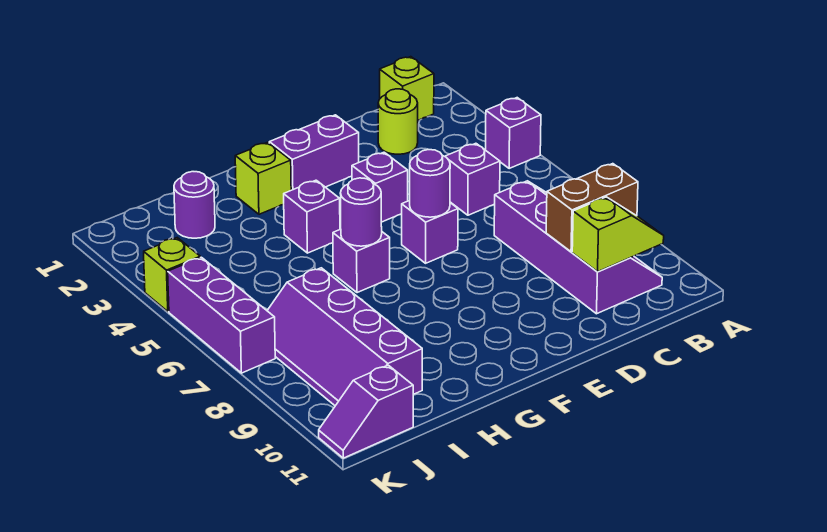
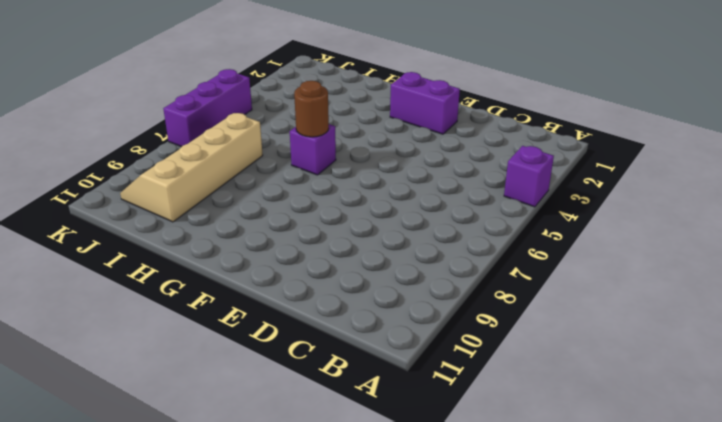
brown 1x1 round brick [294,81,329,137] -> purple 1x1 round brick [340,178,382,246]
tan 2x4 slope [120,113,263,222] -> purple 2x4 slope [267,268,422,406]
none -> lime 1x1 brick [380,57,434,120]
none -> purple 2x4 slope [494,181,662,314]
none -> lime 1x1 round brick [378,89,418,154]

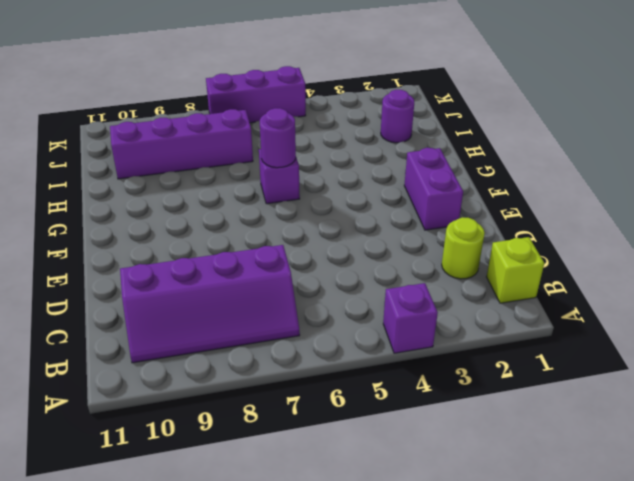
none -> purple 1x1 brick [445,143,500,215]
none -> purple 1x1 brick [352,152,408,222]
none -> purple 1x1 brick [402,200,458,263]

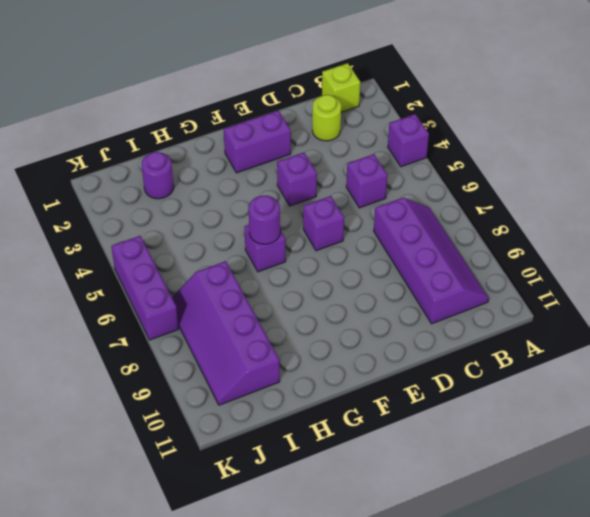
none -> lime 1x1 brick [235,142,291,214]
none -> purple 1x1 brick [283,180,340,253]
none -> purple 1x2 slope [319,365,413,458]

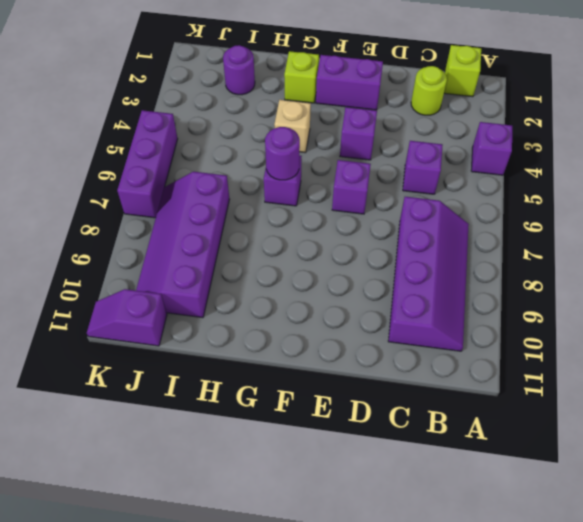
tan 1x1 brick [274,100,311,153] -> purple 1x1 brick [283,180,340,253]
none -> lime 1x1 brick [144,238,200,312]
none -> brown 1x2 brick [546,164,638,252]
none -> lime 1x2 slope [572,197,664,272]

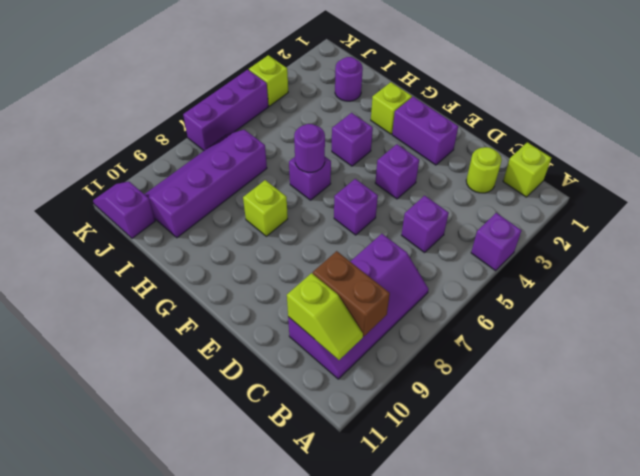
lime 1x1 brick [243,180,288,236] -> none
none -> purple 1x1 round brick [410,150,450,217]

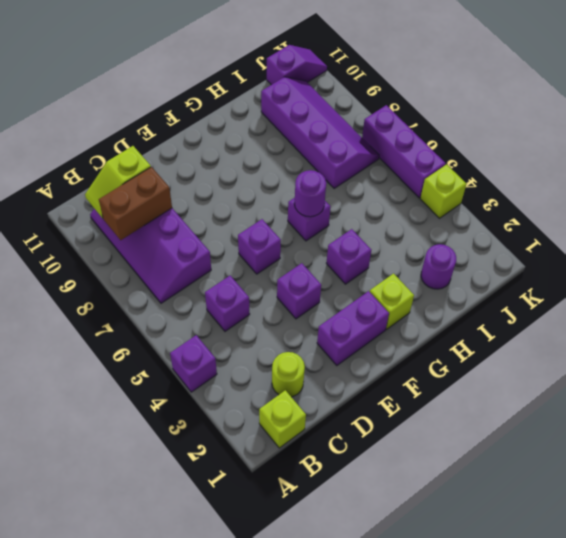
none -> purple 1x1 round brick [410,150,450,217]

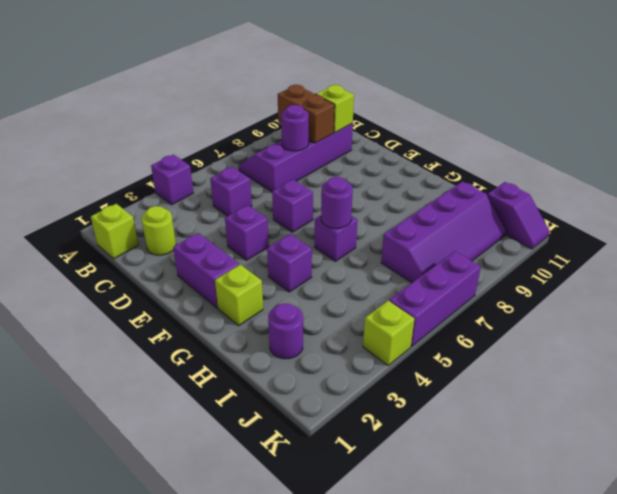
purple 1x1 round brick [281,105,309,151] -> purple 1x1 round brick moved to [410,150,450,217]

